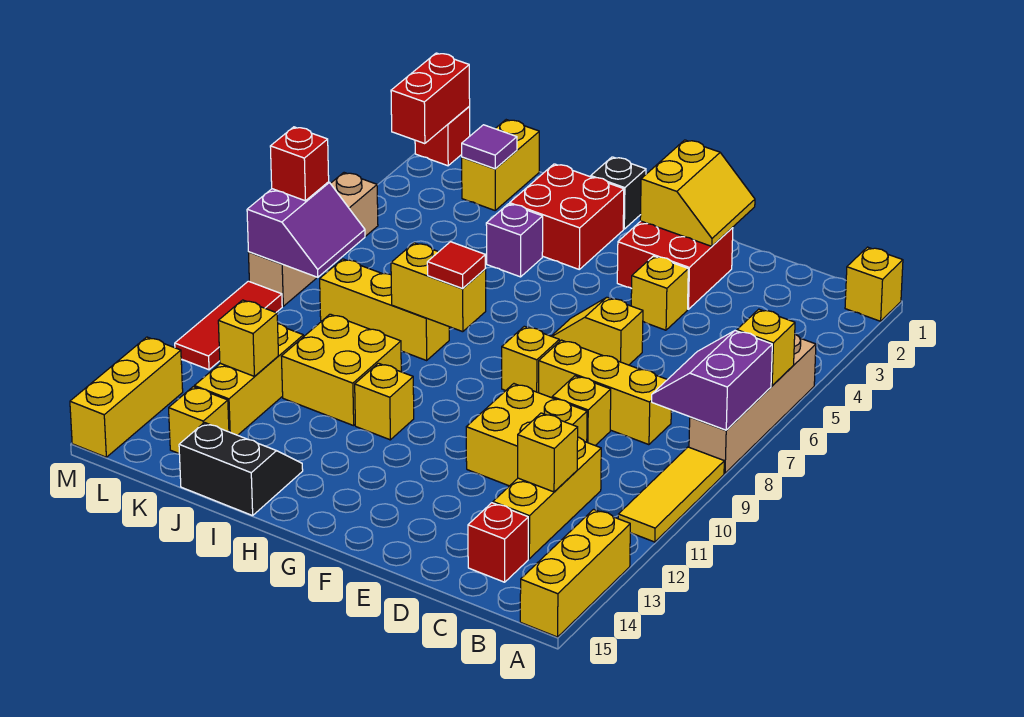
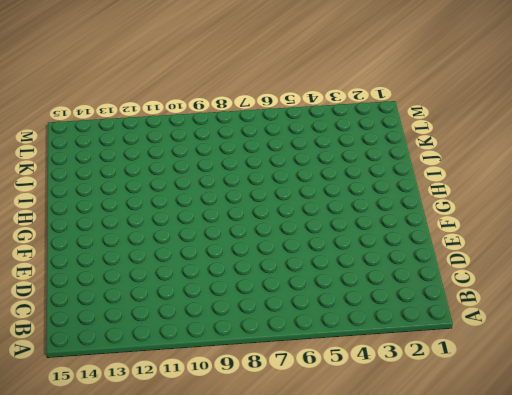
none -> yellow 1x1 brick [845,247,903,321]
none -> tan 1x4 brick [689,334,816,473]
none -> yellow 1x3 tile [618,447,724,542]
none -> yellow 1x3 brick [520,509,630,637]

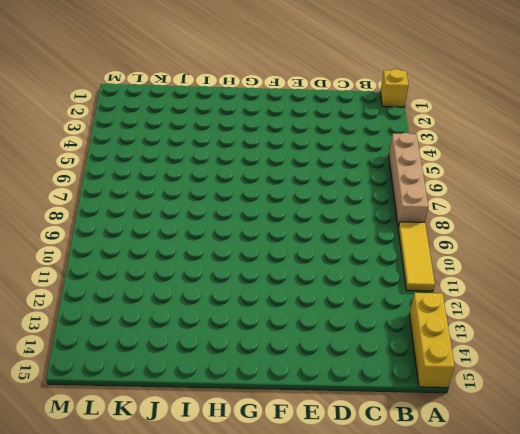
none -> yellow 1x3 brick [539,340,671,445]
none -> yellow 1x3 brick [493,437,601,559]
none -> red 1x1 brick [468,503,528,582]
none -> yellow 1x1 brick [552,376,611,445]

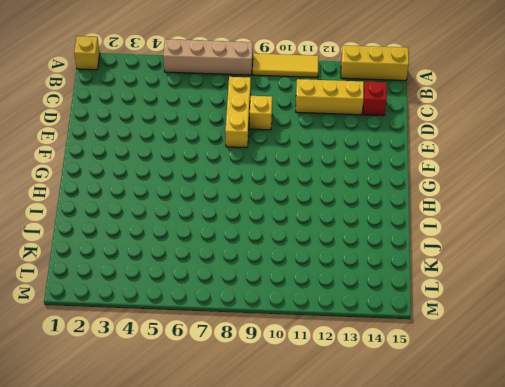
none -> yellow 2x2 brick [466,384,587,486]
none -> red 2x2 brick [617,221,733,309]
none -> yellow 1x1 brick [631,256,688,330]
none -> yellow 1x2 slope [552,297,643,365]

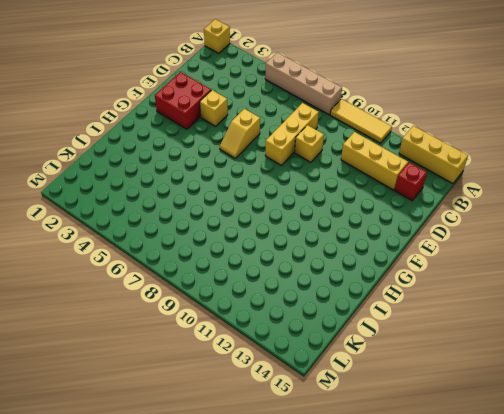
none -> yellow 2x2 brick [466,384,587,486]
none -> yellow 1x1 brick [502,326,559,393]
none -> black 1x1 brick [591,157,646,229]
none -> red 2x2 brick [510,164,624,269]

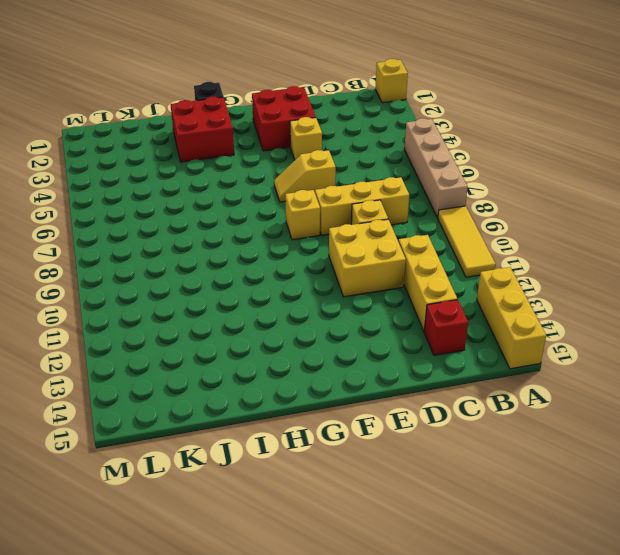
none -> yellow 1x1 brick [355,363,414,440]
none -> purple 1x1 brick [486,204,543,277]
none -> yellow 1x3 brick [320,259,449,360]
none -> yellow 2x2 brick [281,314,401,426]

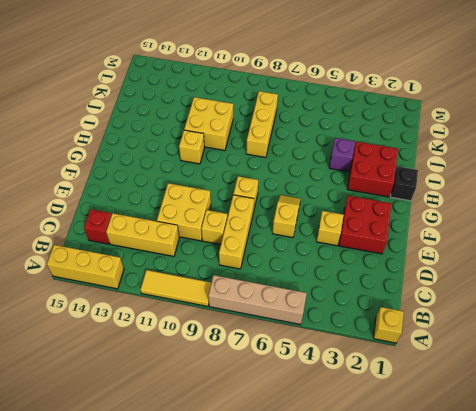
none -> black 2x2 slope [179,423,303,516]
none -> yellow 1x2 brick [462,120,539,210]
none -> yellow 1x3 brick [194,324,304,435]
none -> yellow 1x1 brick [169,387,229,453]

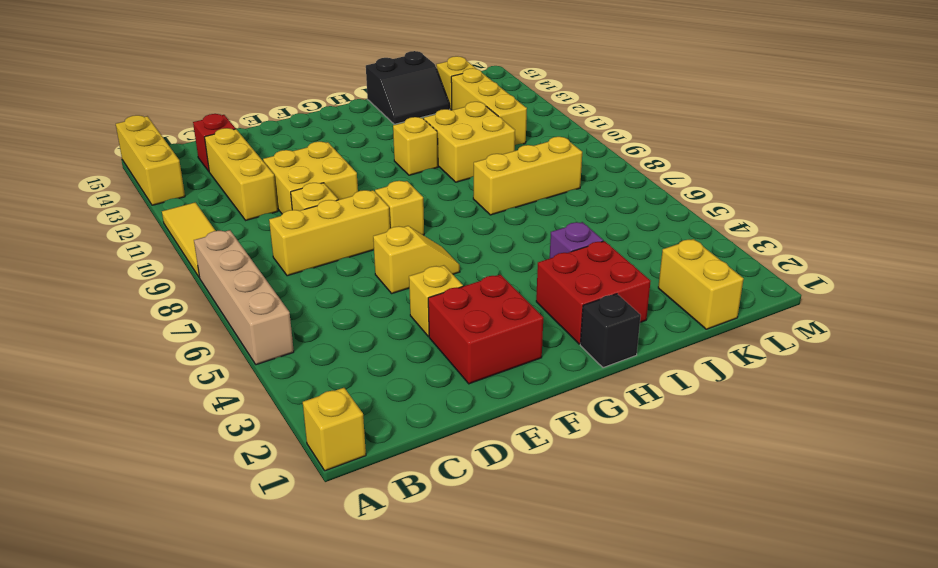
none -> red 1x1 brick [415,107,470,166]
none -> tan 1x4 brick [248,173,378,306]
none -> red 1x3 tile [175,281,282,370]
none -> yellow 1x3 brick [70,337,183,457]

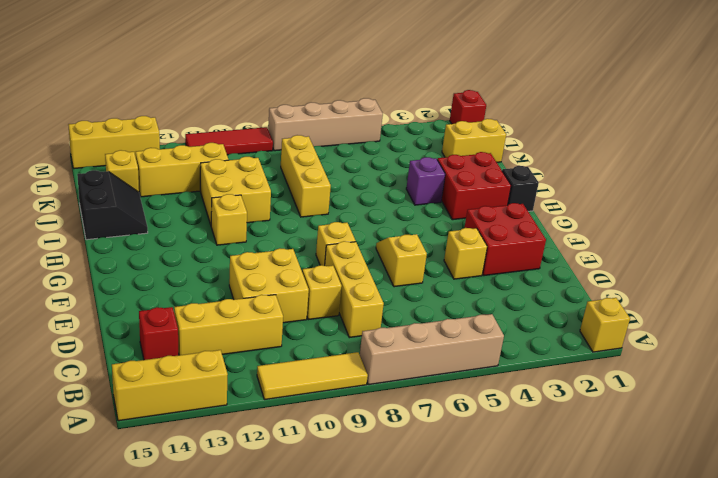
none -> yellow 1x1 brick [737,309,795,386]
none -> purple 2x2 slope [652,331,772,430]
none -> yellow 1x1 brick [518,413,578,492]
none -> yellow 2x2 slope [640,140,755,246]

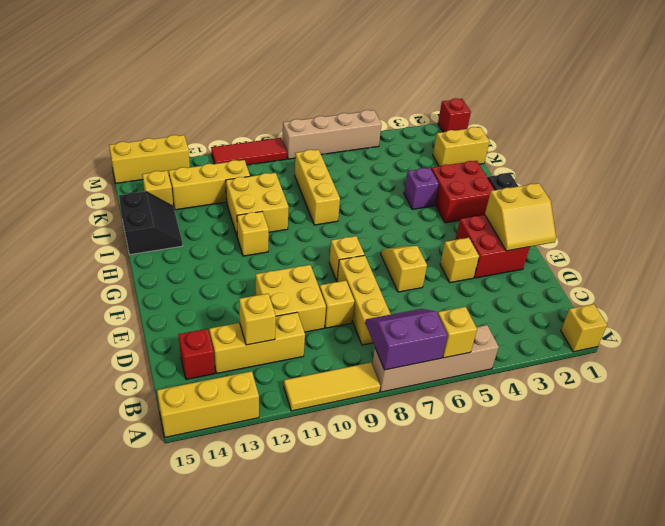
none -> yellow 1x2 brick [391,243,486,332]
none -> purple 1x1 tile [462,125,517,169]
none -> yellow 1x1 brick [218,300,278,376]
none -> purple 2x2 slope [247,182,365,277]

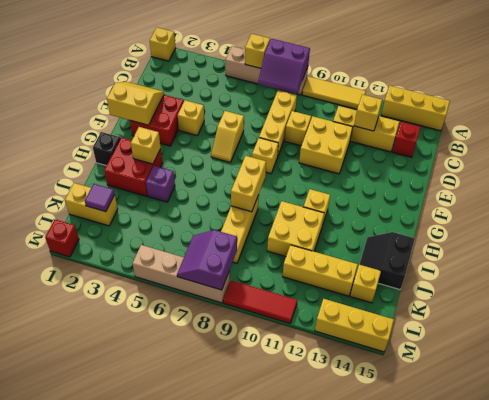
yellow 1x1 brick [131,127,161,164] -> yellow 1x1 brick moved to [218,300,278,376]
purple 2x2 slope [177,230,237,290] -> purple 2x2 slope turned to [247,182,365,277]
none -> red 1x2 brick [391,53,470,144]
none -> red 1x1 tile [427,242,486,288]
none -> red 1x1 brick [270,127,329,201]

